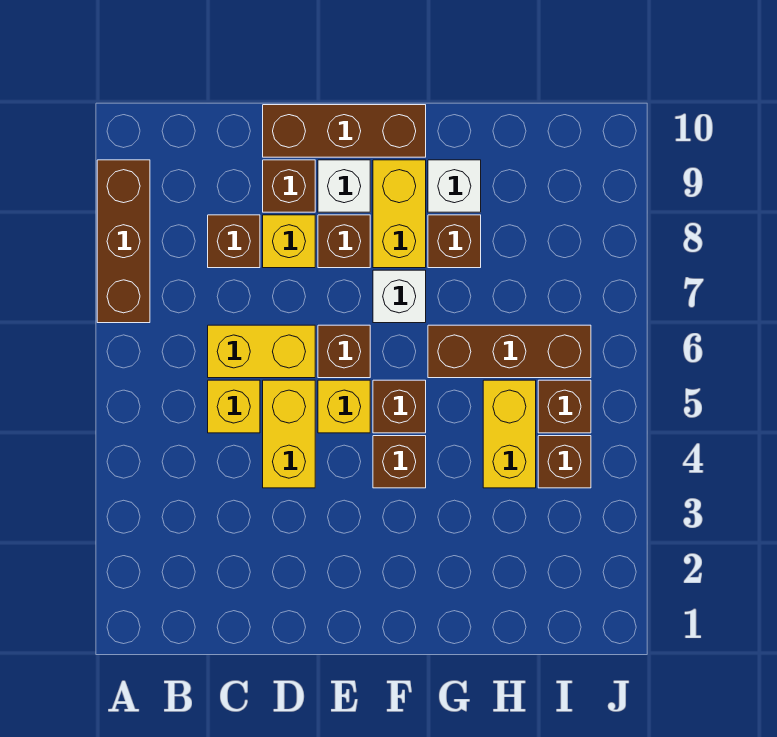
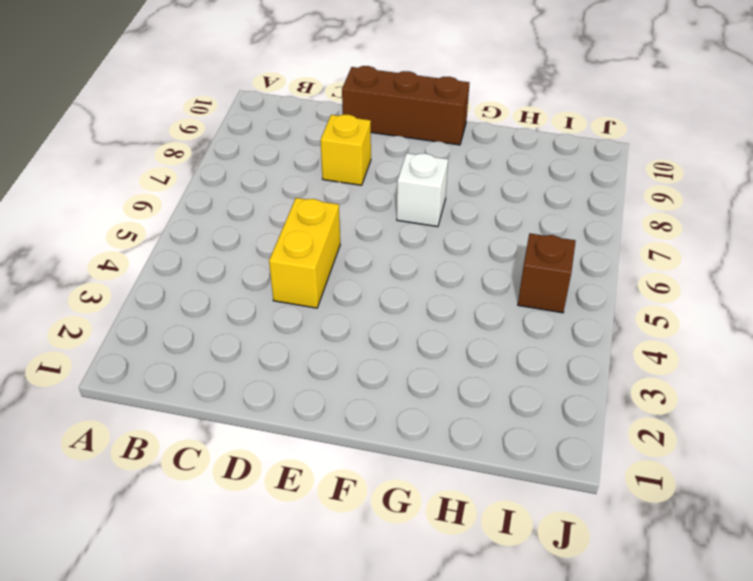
none -> brown 1x3 brick [97,160,150,323]
none -> yellow 1x1 brick [208,380,260,433]
none -> yellow 1x2 brick [208,325,315,378]

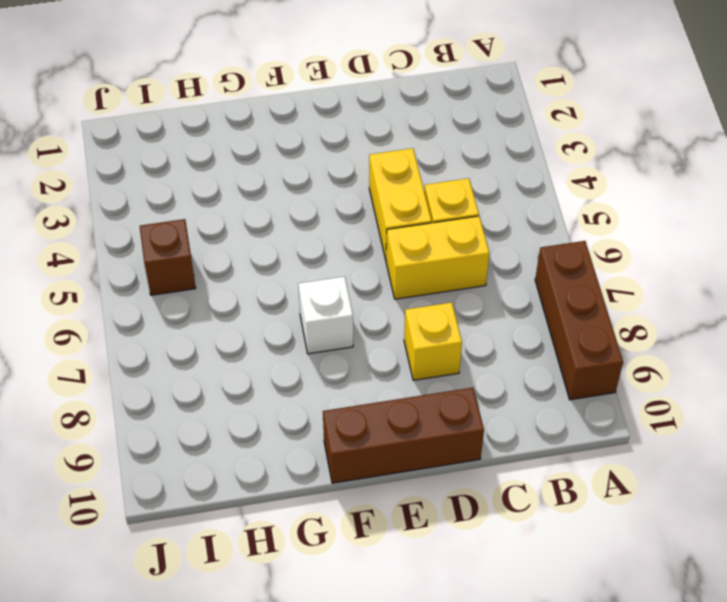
none -> brown 1x1 brick [208,215,260,268]
none -> brown 1x1 brick [263,160,315,212]
none -> yellow 1x1 brick [318,380,370,433]

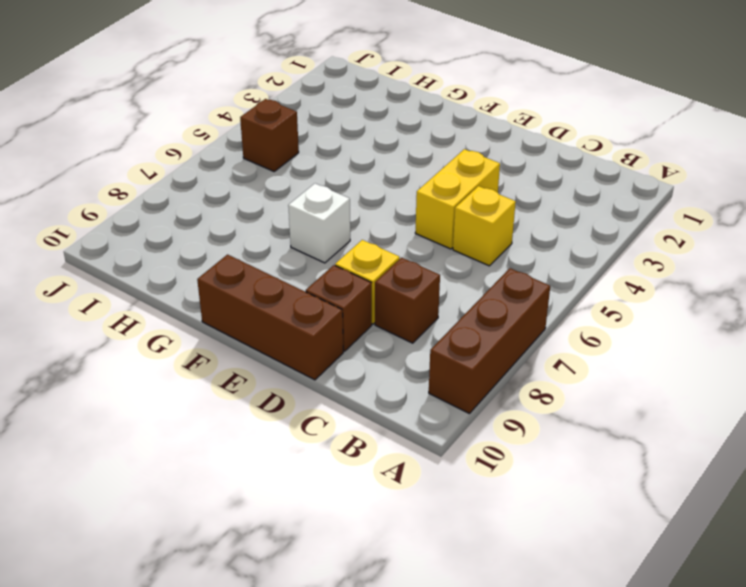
none -> yellow 1x2 brick [208,325,315,378]
none -> yellow 1x1 brick [318,380,370,433]
none -> brown 1x1 brick [318,325,370,378]

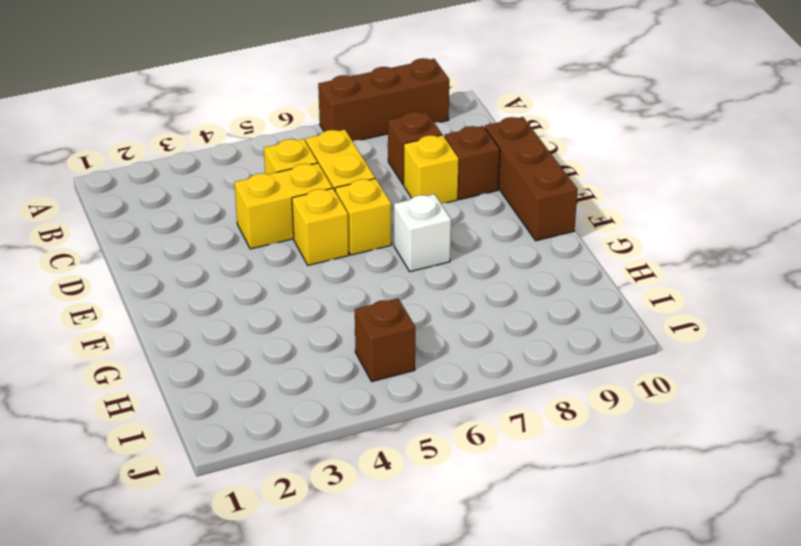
yellow 1x1 brick [335,179,391,255] -> brown 1x1 brick [318,325,370,378]
none -> brown 1x1 brick [318,215,370,268]
none -> white 1x1 brick [318,160,370,212]
none -> brown 1x1 brick [373,436,426,488]

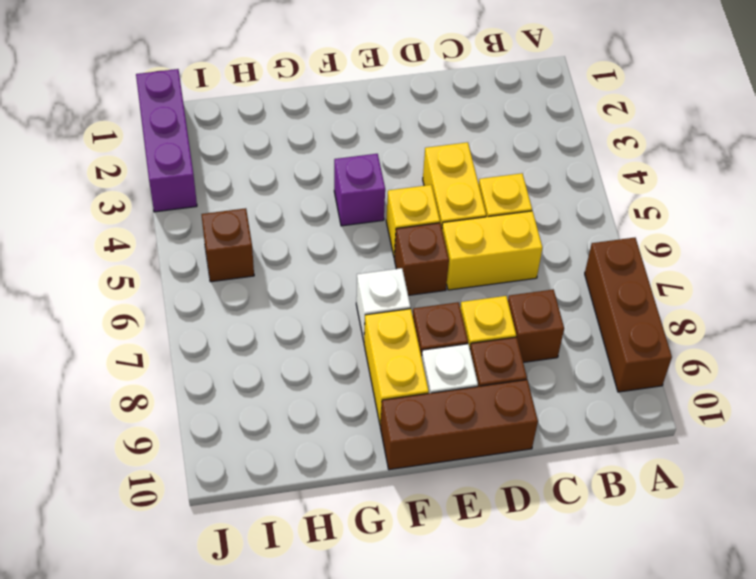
purple 1x1 brick [334,154,385,226] -> brown 1x1 brick [373,436,426,488]
purple 1x3 brick [136,69,197,212] -> none
none -> brown 1x1 brick [373,380,426,433]
none -> brown 1x3 brick [428,325,591,378]
none -> brown 1x1 brick [428,215,481,268]

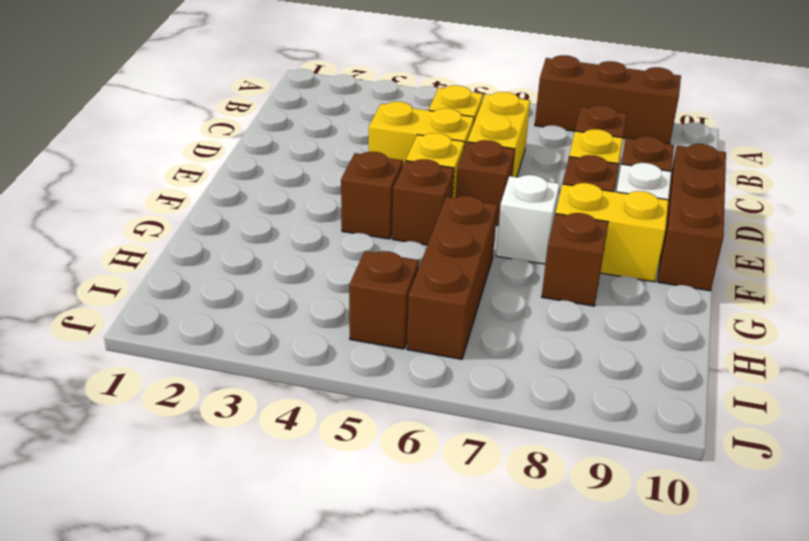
none -> white 1x1 brick [428,160,481,212]
none -> yellow 1x2 brick [483,380,536,488]
none -> brown 1x1 brick [538,436,591,488]

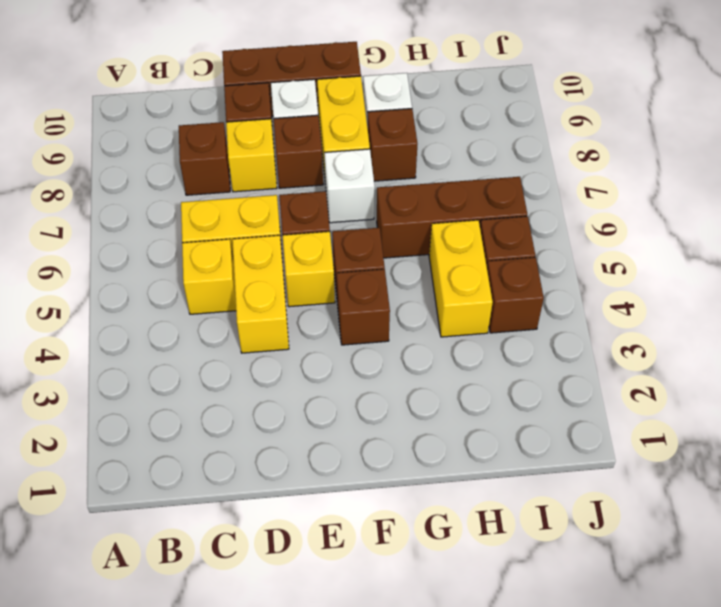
none -> brown 1x3 brick [97,160,150,323]

